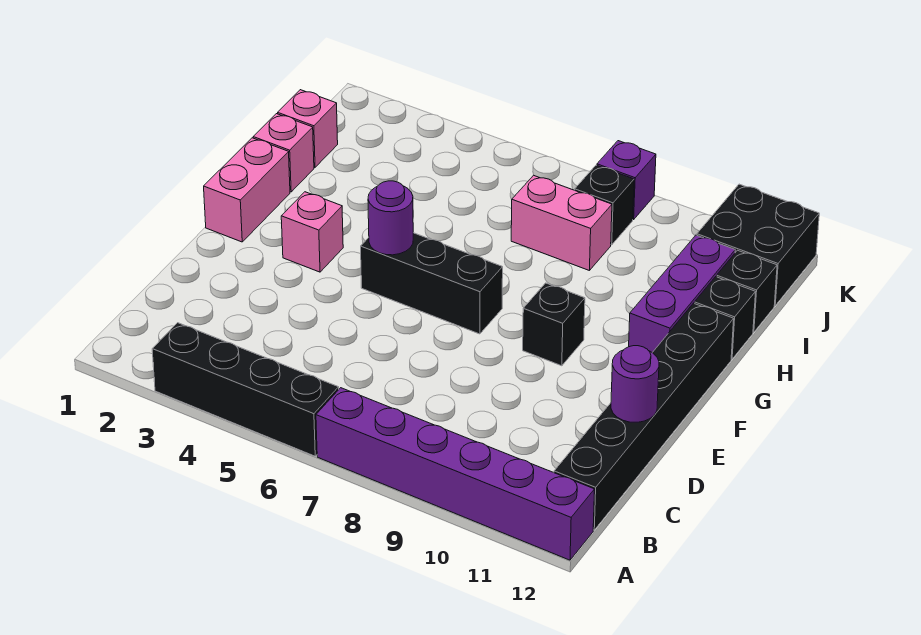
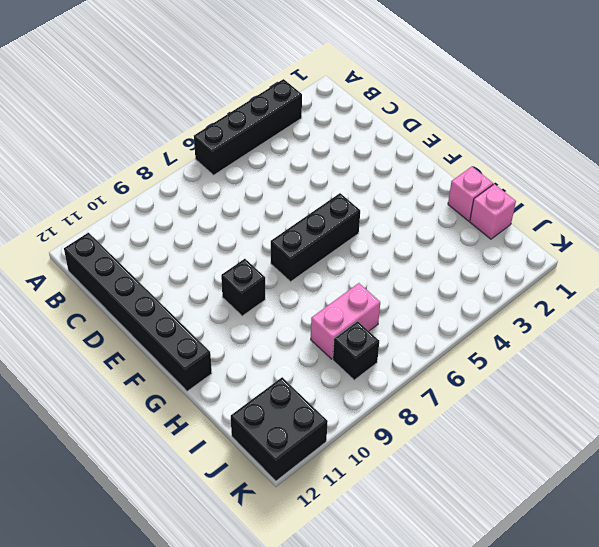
none -> purple 1x6 brick [316,388,595,560]
none -> pink 1x2 brick [204,138,290,242]
none -> pink 1x1 brick [281,192,343,272]

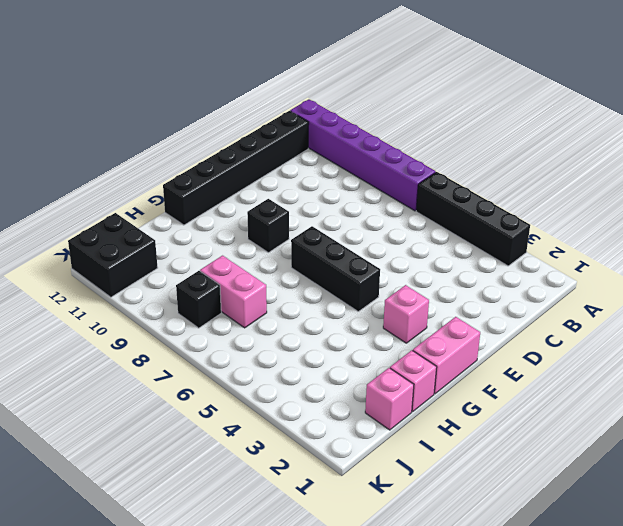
none -> purple 1x3 brick [629,235,735,352]
none -> black 1x1 brick [694,277,756,359]
none -> black 1x1 brick [717,250,777,332]

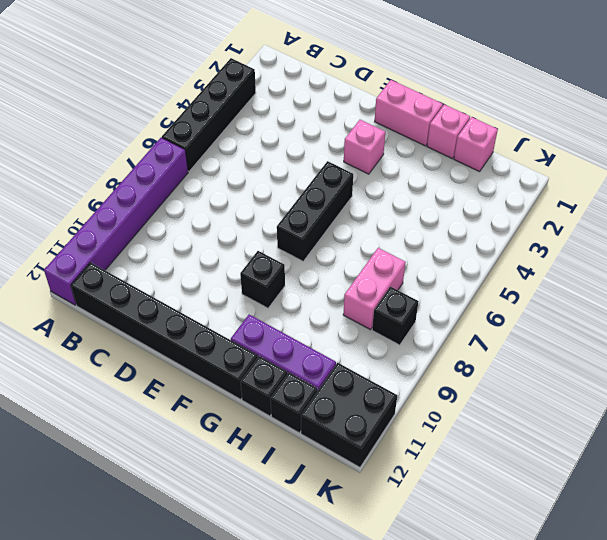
none -> purple 1x1 brick [597,141,656,220]
none -> purple 1x1 round brick [611,346,659,422]
none -> purple 1x1 round brick [368,181,413,255]

